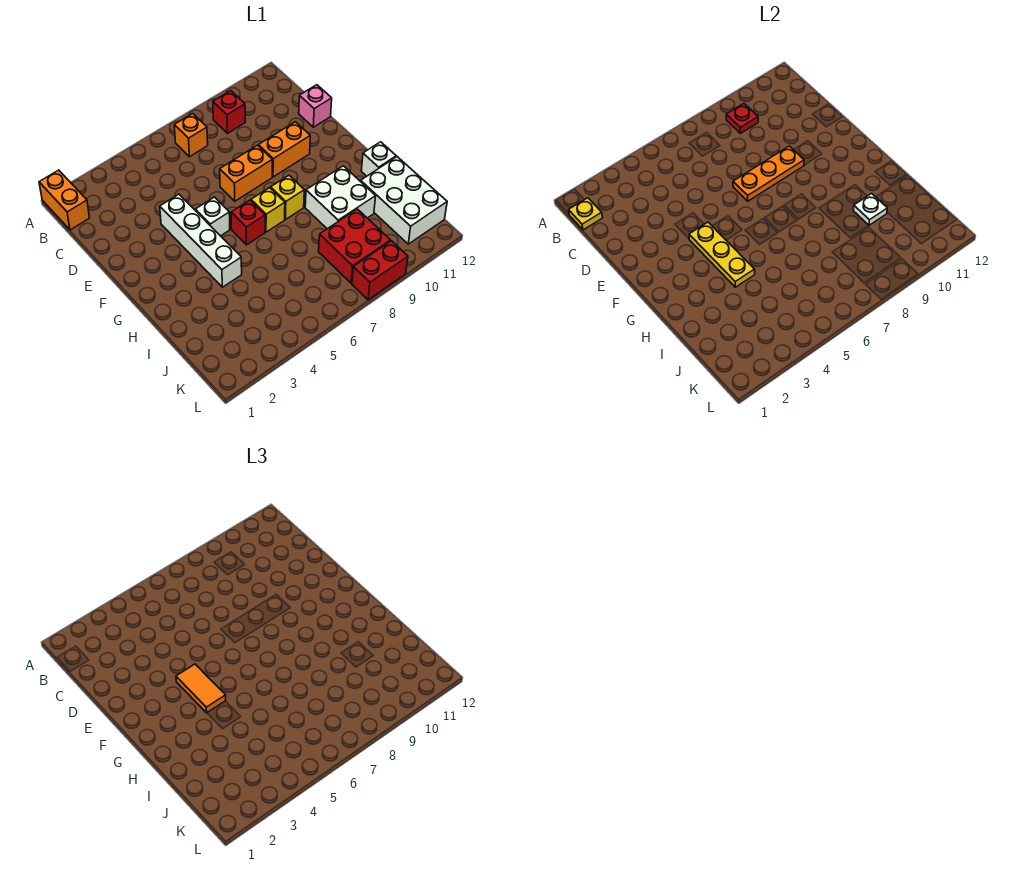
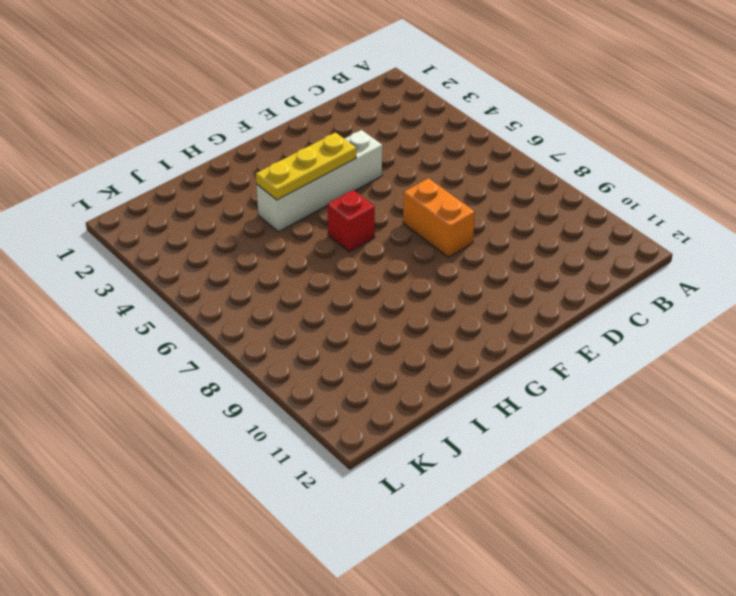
none -> orange 1x2 brick [39,170,89,230]
none -> orange 1x1 brick [174,114,208,157]
none -> red 1x1 brick [213,91,245,133]

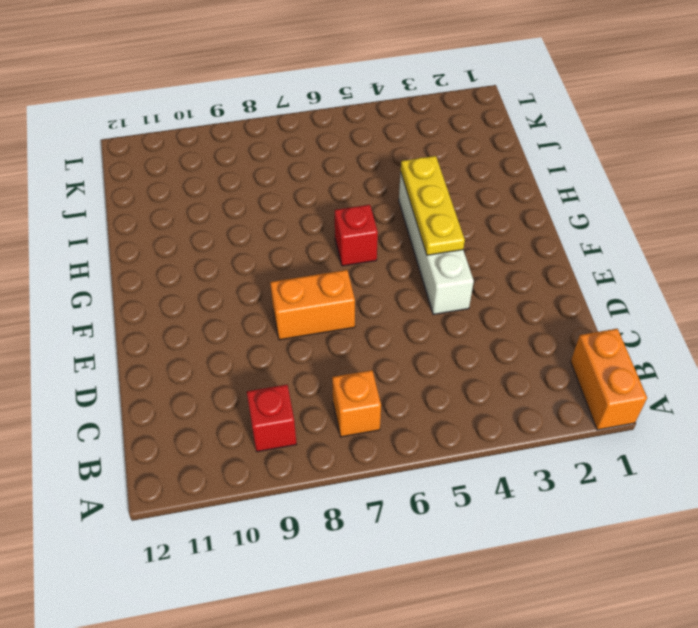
none -> pink 1x1 brick [299,85,332,127]
none -> orange 1x2 brick [258,122,310,177]
none -> white 1x1 brick [195,197,230,236]

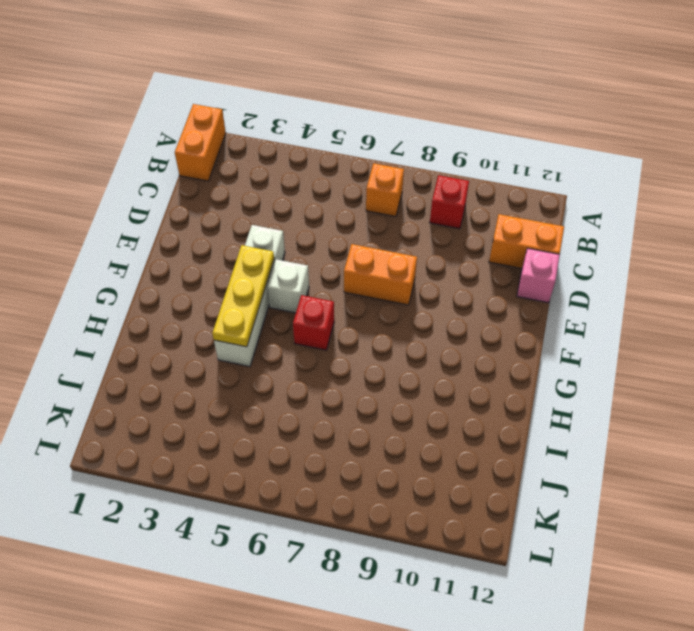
orange 1x2 brick [489,214,564,269] -> orange 1x2 brick moved to [258,122,310,177]
none -> yellow 1x1 brick [251,188,285,232]
none -> yellow 1x1 brick [271,175,304,220]
none -> white 2x2 brick [305,166,376,229]

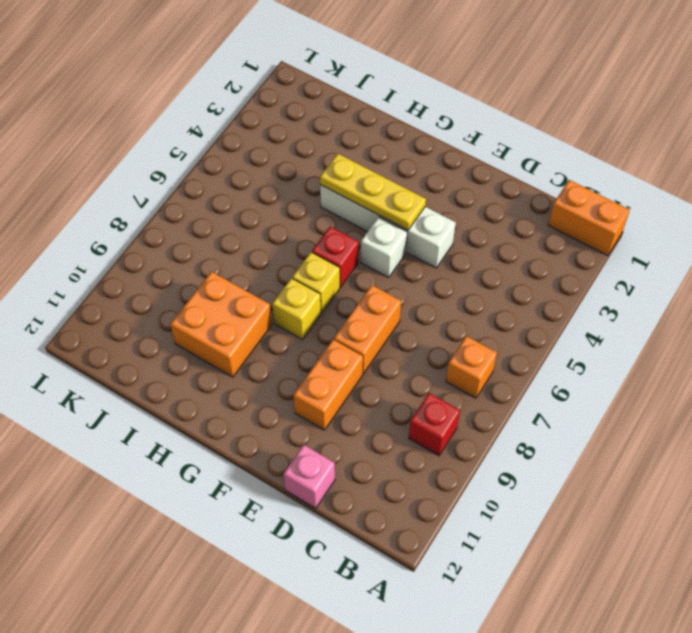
orange 2x2 brick [170,272,272,377] -> white 2x2 brick [305,166,376,229]
none -> white 1x1 brick [361,142,396,176]
none -> white 2x3 brick [361,157,447,244]
none -> red 2x2 brick [319,209,391,283]

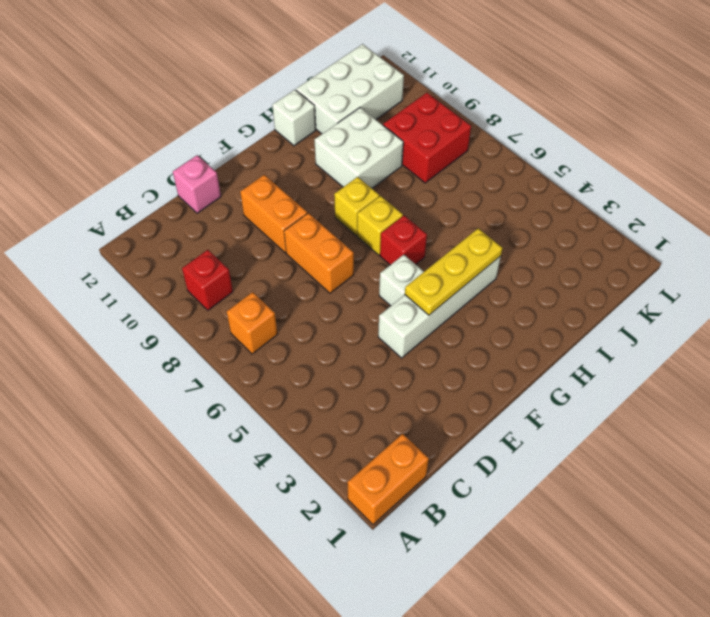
none -> red 1x2 brick [352,241,408,300]
none -> yellow 1x1 plate [569,198,602,230]
none -> red 1x1 plate [726,104,758,133]

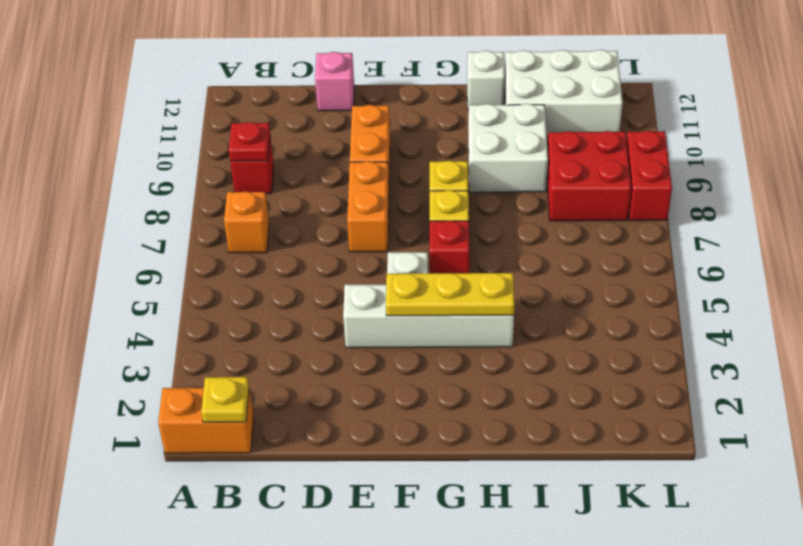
none -> orange 1x3 plate [733,146,804,201]
none -> white 1x1 plate [853,193,887,225]
none -> orange 1x2 tile [176,664,226,713]

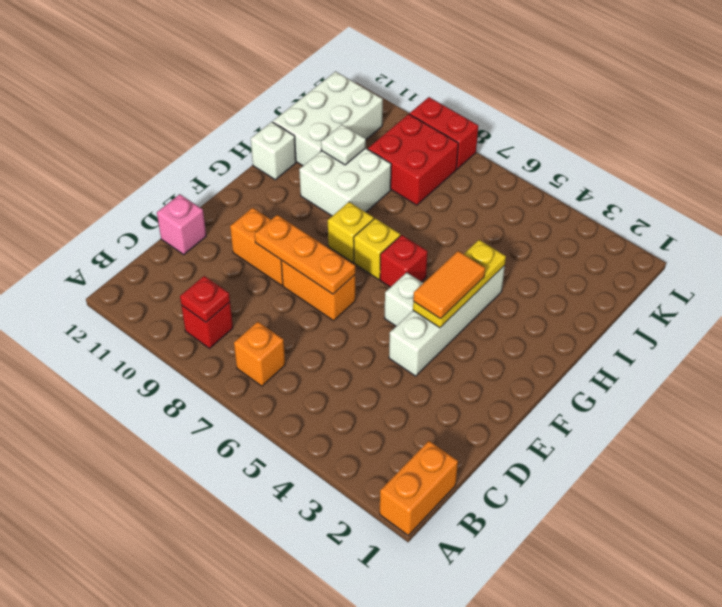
none -> yellow 1x1 plate [569,198,602,230]

